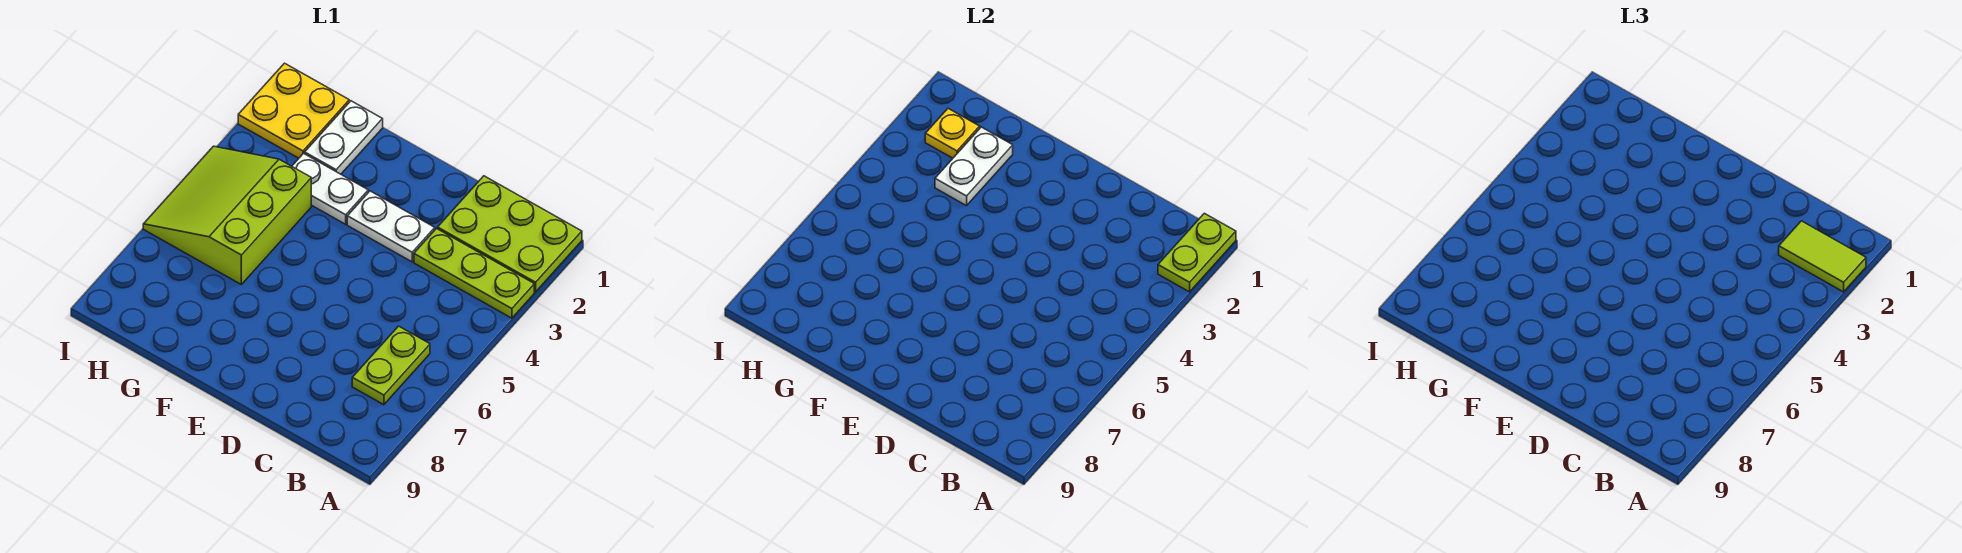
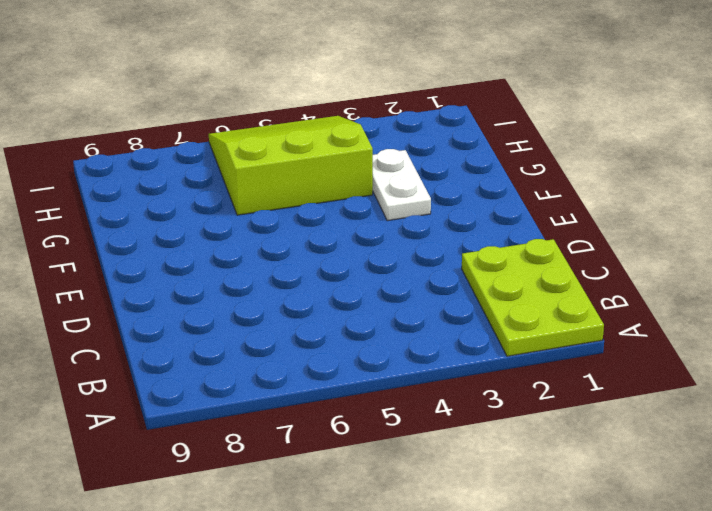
none -> lime 1x3 plate [414,229,534,318]
none -> lime 1x2 plate [352,326,430,405]
none -> white 1x2 plate [347,191,435,262]

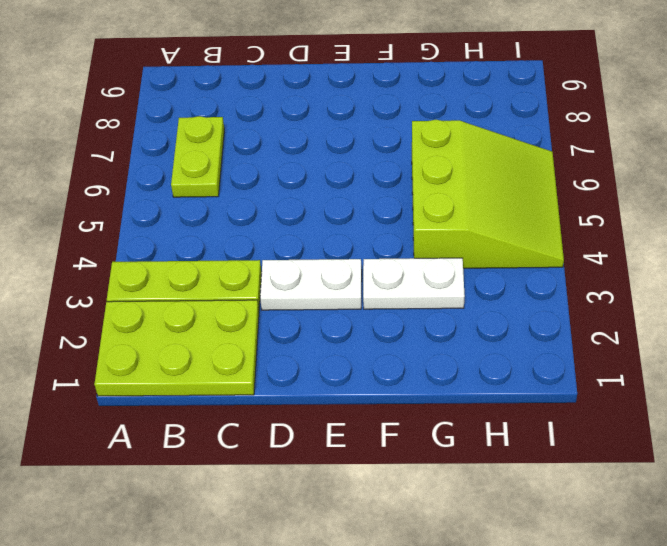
none -> white 1x2 plate [305,101,383,174]
none -> yellow 2x2 plate [238,63,349,158]
none -> lime 1x2 plate [1158,213,1236,292]

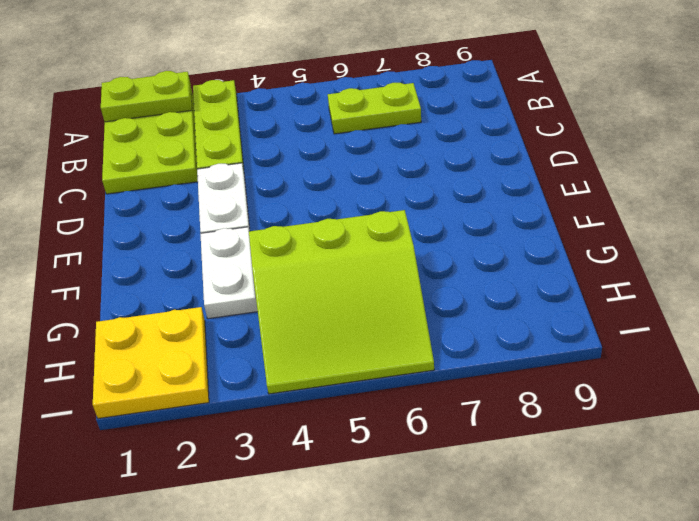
none -> white 1x2 plate [305,101,383,174]
none -> white 1x2 plate [935,127,1013,206]
none -> yellow 1x1 plate [925,109,980,158]

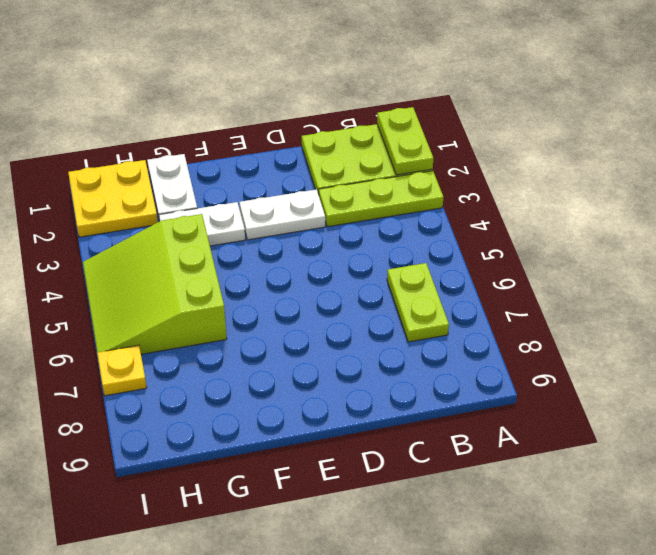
yellow 1x1 plate [97,345,147,396] -> yellow 1x1 plate moved to [925,109,980,158]
none -> white 1x2 plate [935,127,1013,206]
none -> lime 1x2 tile [1779,221,1866,292]

